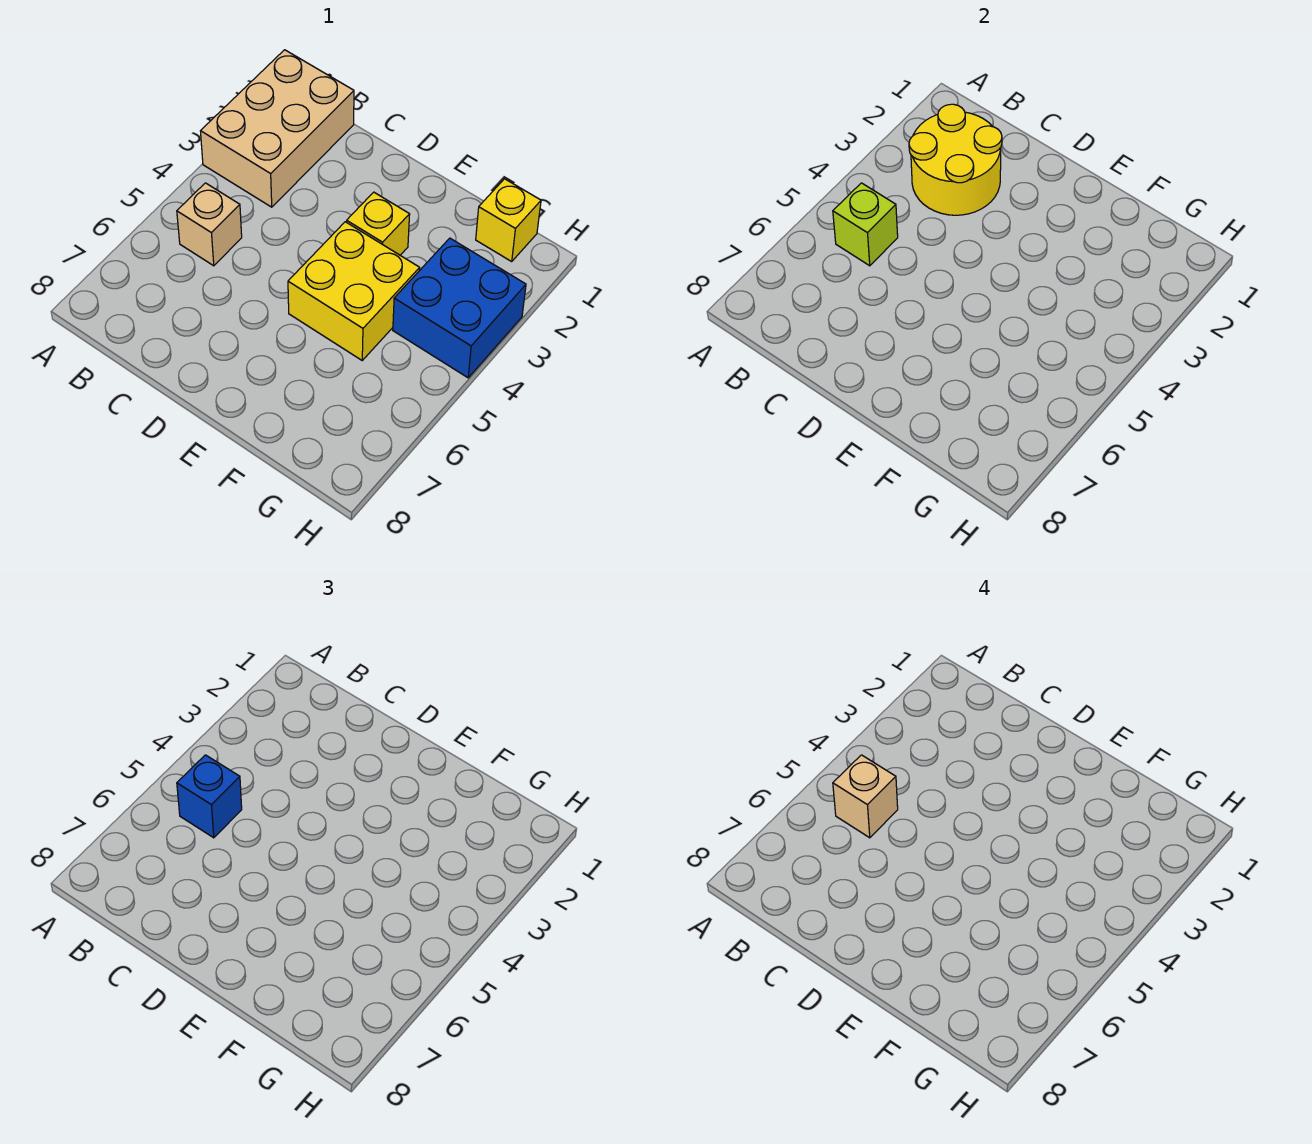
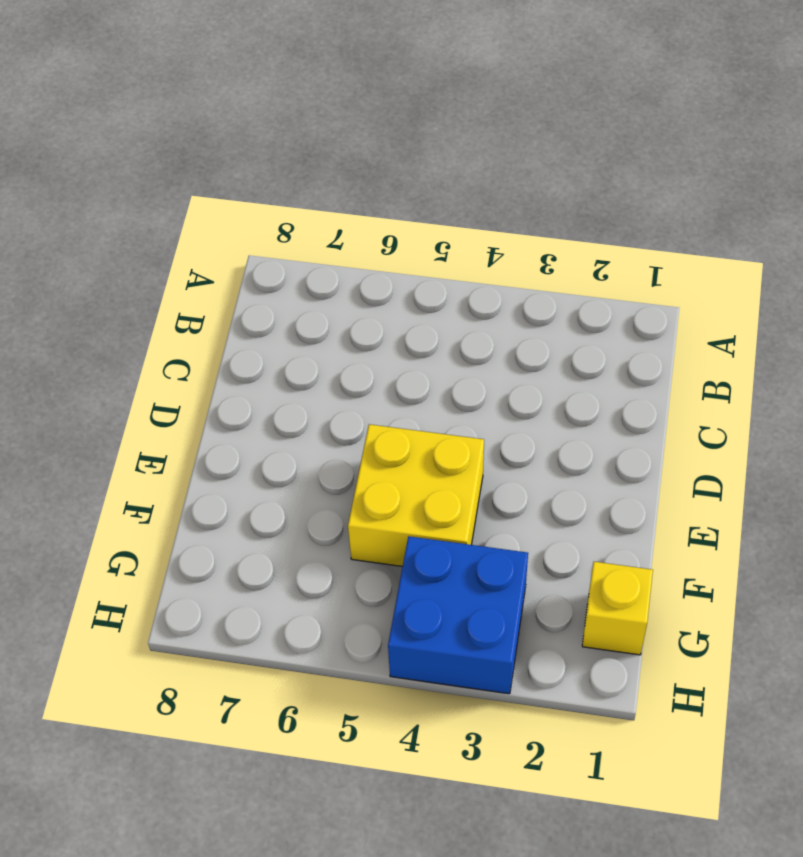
none -> tan 2x3 brick [201,50,354,207]
none -> tan 1x1 brick [177,183,242,266]

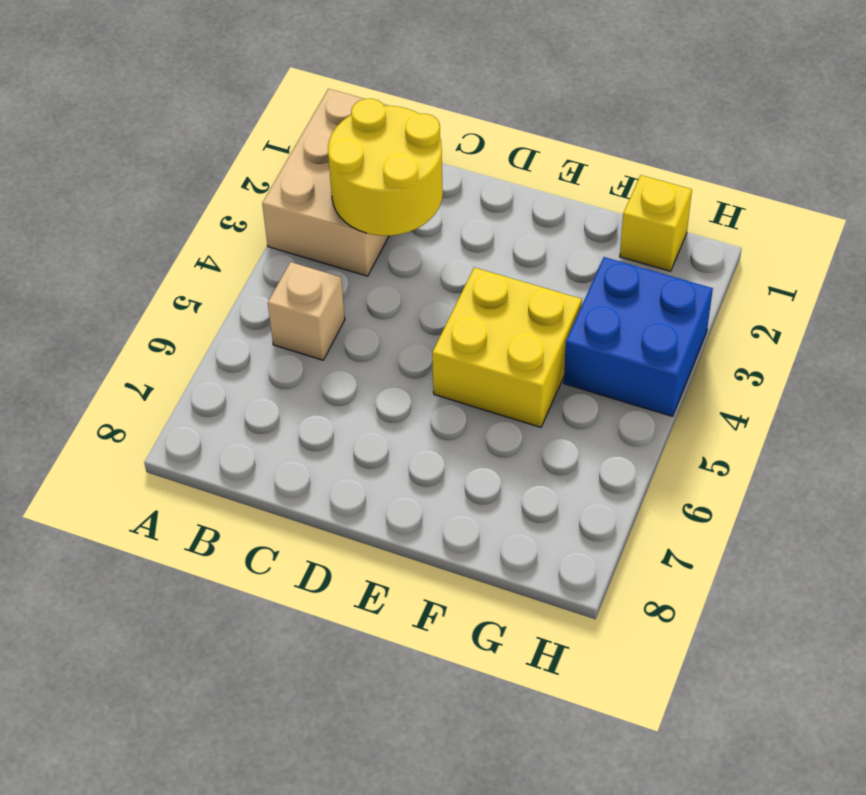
none -> yellow 1x1 brick [347,192,410,255]
none -> lime 1x1 brick [833,183,898,266]

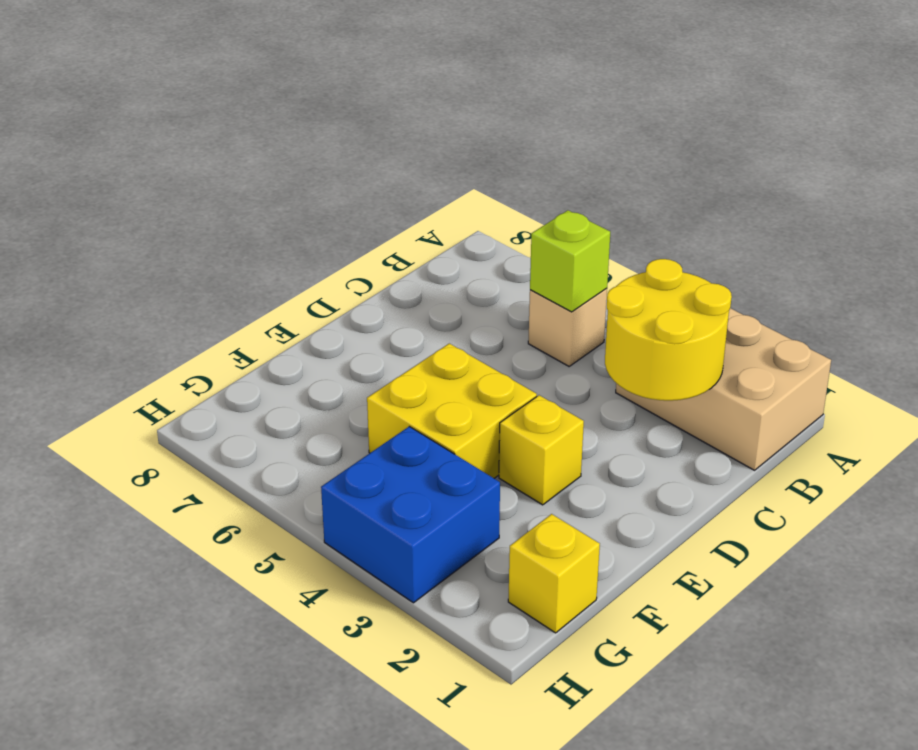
none -> blue 1x1 brick [177,755,242,838]
none -> tan 1x1 brick [833,755,898,838]

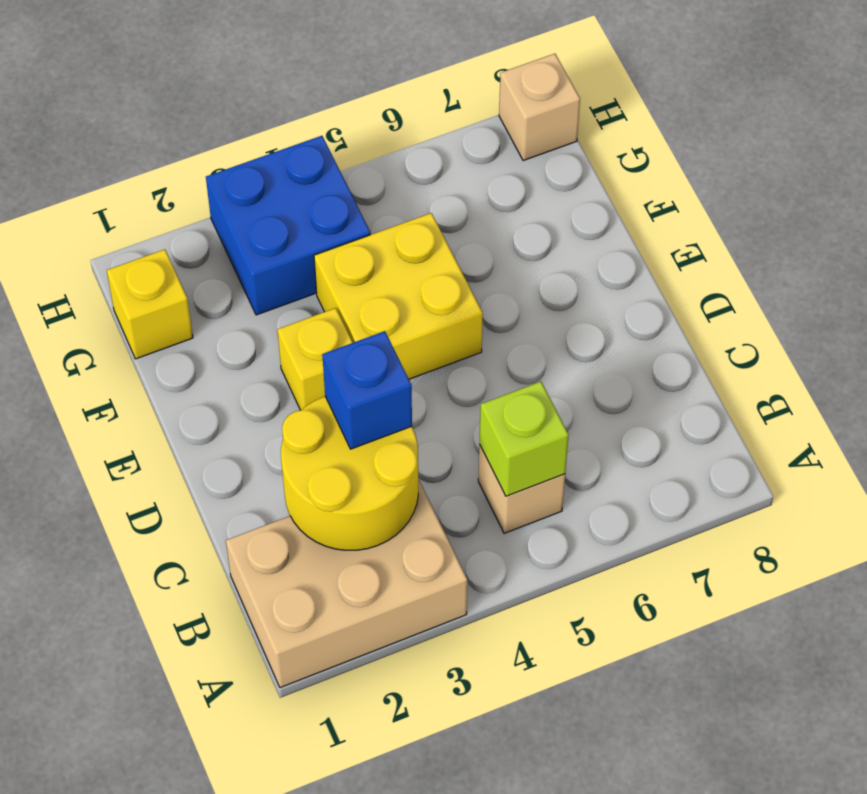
blue 1x1 brick [322,331,412,449] -> blue 1x1 brick moved to [177,755,242,838]
tan 1x1 brick [499,54,580,161] -> tan 1x1 brick moved to [833,755,898,838]

